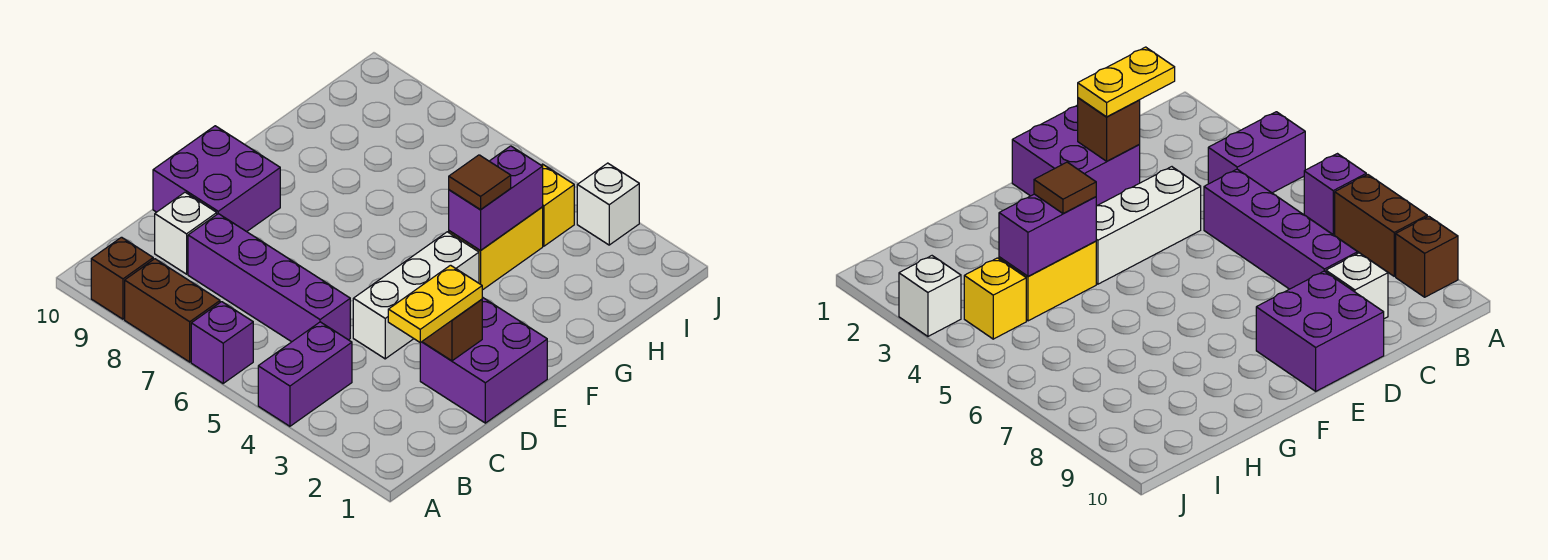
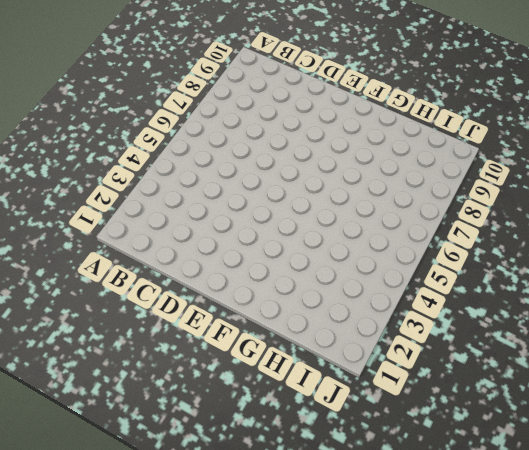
none -> purple 1x2 brick [258,322,352,426]
none -> purple 1x1 brick [191,302,253,383]
none -> brown 1x2 brick [125,259,220,362]

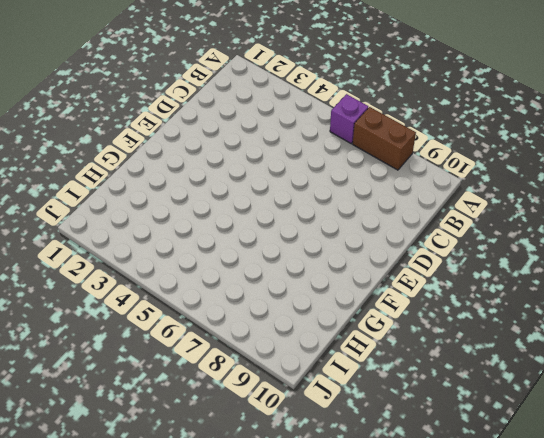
none -> purple 1x2 brick [258,322,352,426]
none -> brown 1x1 brick [91,237,153,319]
none -> purple 1x4 brick [188,214,350,342]

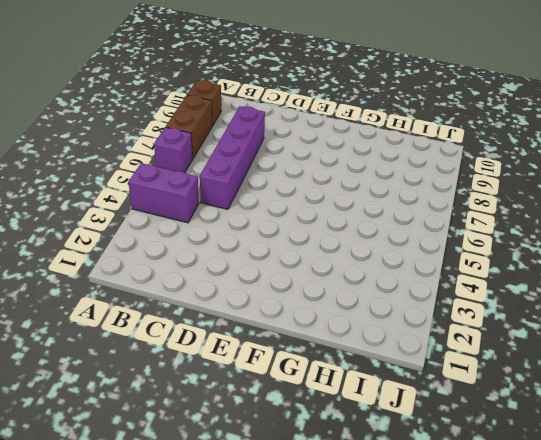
none -> white 1x1 brick [155,192,217,274]
none -> purple 2x2 brick [420,297,547,423]
none -> white 1x3 brick [353,232,479,359]

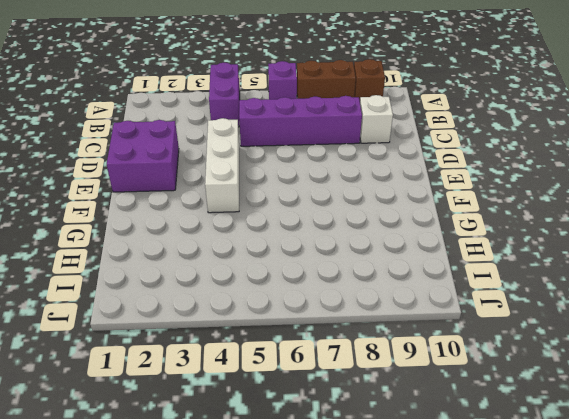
none -> purple 2x2 brick [153,126,280,232]
none -> yellow 1x2 brick [449,207,543,290]
none -> yellow 1x1 brick [541,164,574,246]

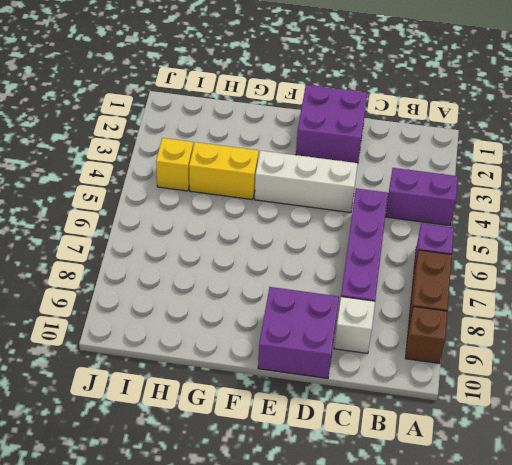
none -> white 1x1 brick [577,163,639,245]
none -> brown 1x1 brick [422,299,482,361]
none -> purple 1x2 brick [449,146,543,251]

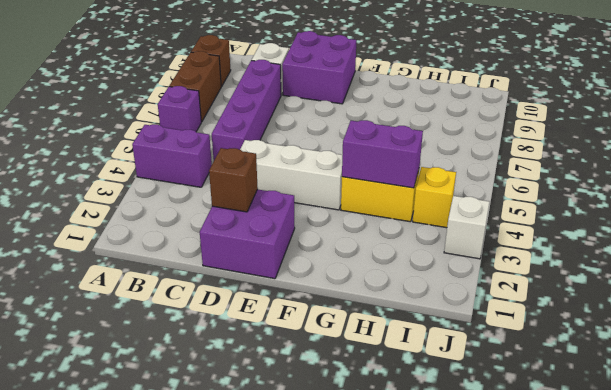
none -> yellow 1x2 plate [388,265,482,343]
none -> brown 1x1 tile [449,155,511,210]

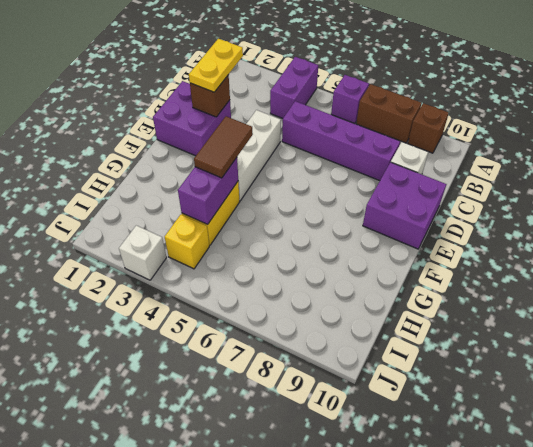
brown 1x2 tile [194,116,253,178] -> brown 1x1 tile [449,155,511,210]

